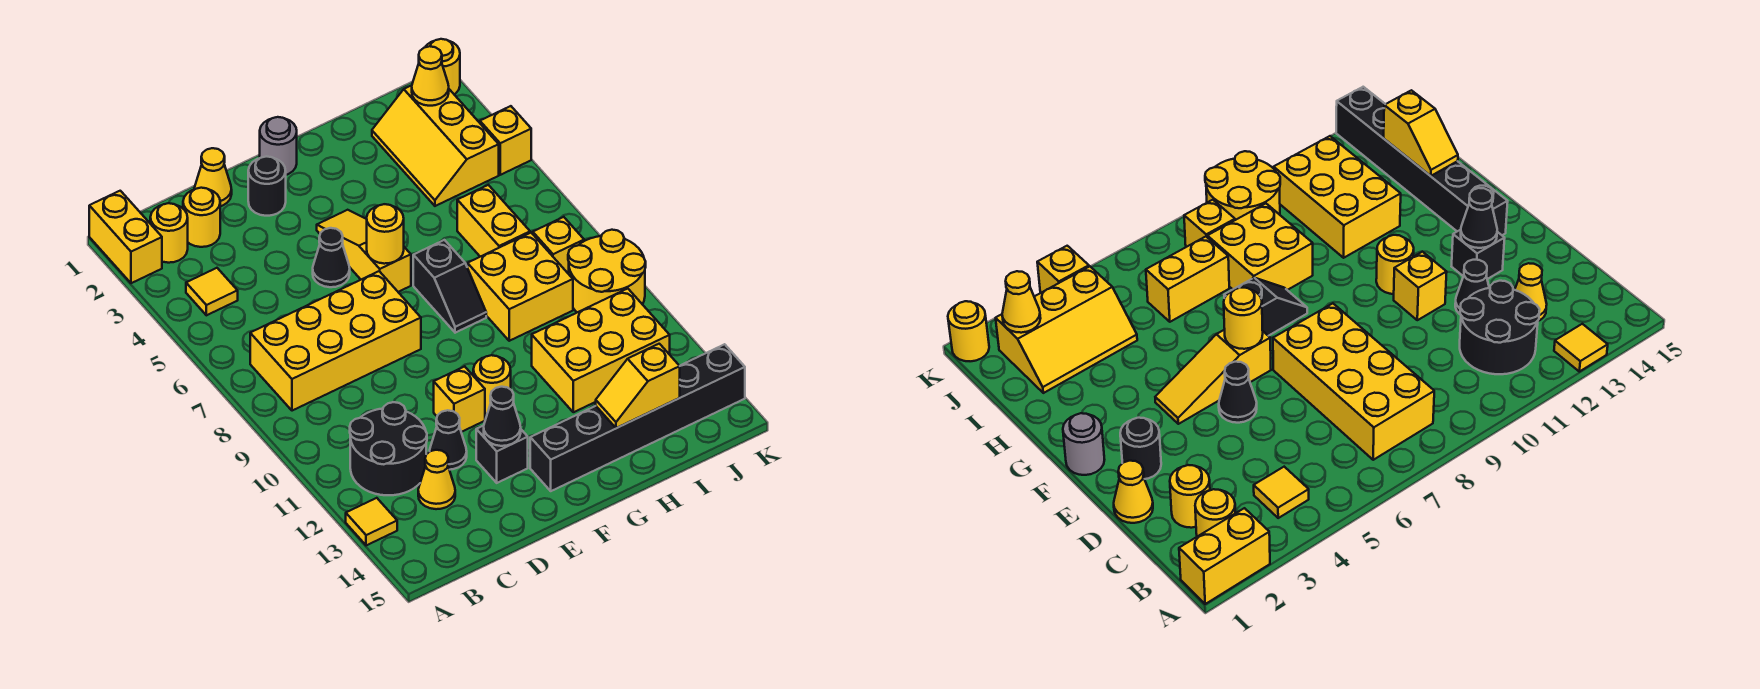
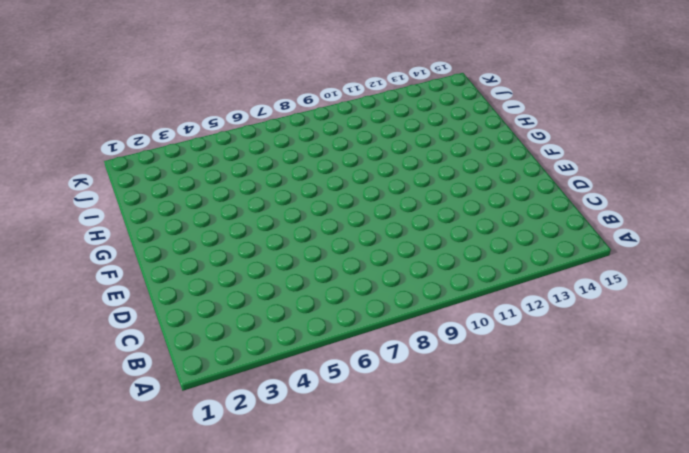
none -> yellow 1x2 brick [89,191,162,283]
none -> yellow 1x1 tile [346,498,397,545]
none -> yellow 1x1 round brick [150,203,188,263]
none -> yellow 1x1 tile [186,268,238,315]

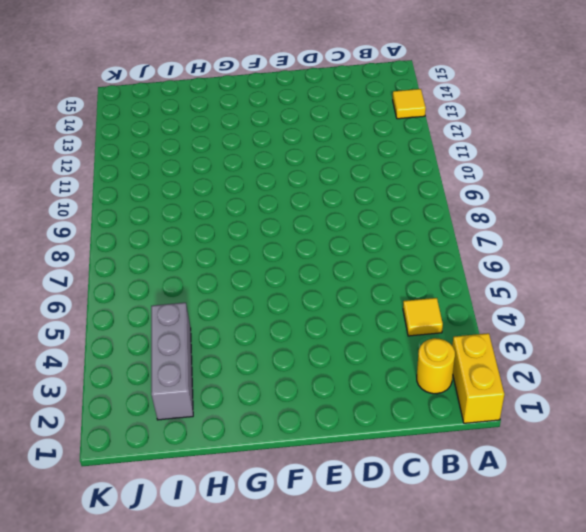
grey 1x3 brick [151,303,193,420] -> yellow 2x3 slope [372,85,499,206]
none -> yellow 2x4 brick [250,271,421,411]
none -> black 2x2 round brick [350,402,427,495]
none -> yellow 1x1 round brick [183,188,220,247]
none -> yellow 1x1 cone [418,450,455,509]

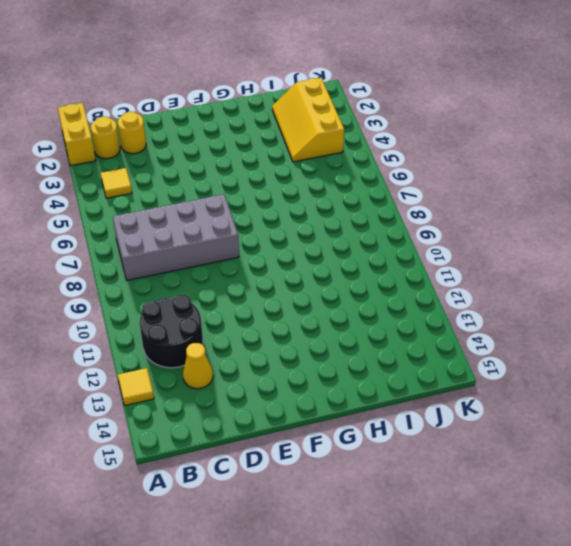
grey 2x4 brick [113,194,239,280] -> yellow 2x4 brick [250,271,421,411]
none -> yellow 1x1 cone [194,148,232,206]
none -> black 1x1 cone [430,410,467,470]
none -> black 1x1 round brick [248,156,286,216]
none -> black 1x1 cone [313,228,350,287]

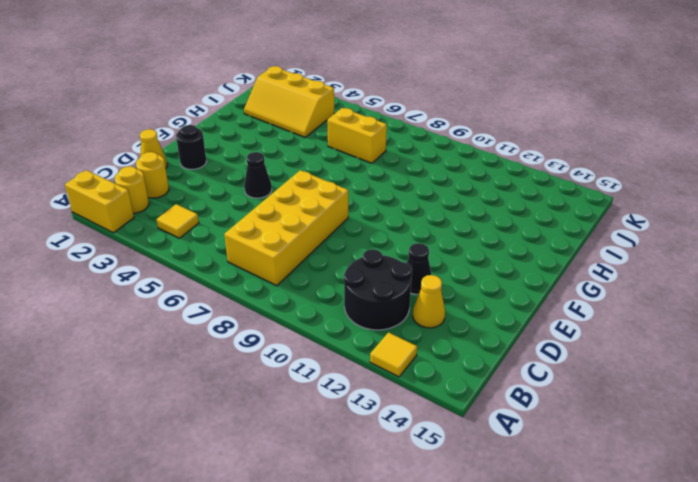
none -> yellow 1x1 brick [434,366,485,432]
none -> black 1x1 brick [476,426,528,483]
none -> grey 1x1 round brick [260,117,297,175]
none -> yellow 1x3 slope [317,210,411,292]

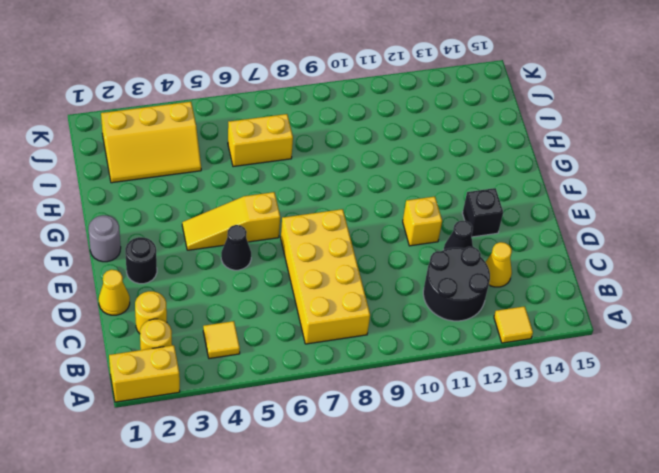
none -> yellow 1x1 round brick [473,355,511,414]
none -> black 1x6 brick [530,344,745,491]
none -> black 1x2 slope [413,240,486,333]
none -> yellow 2x2 brick [467,233,573,341]

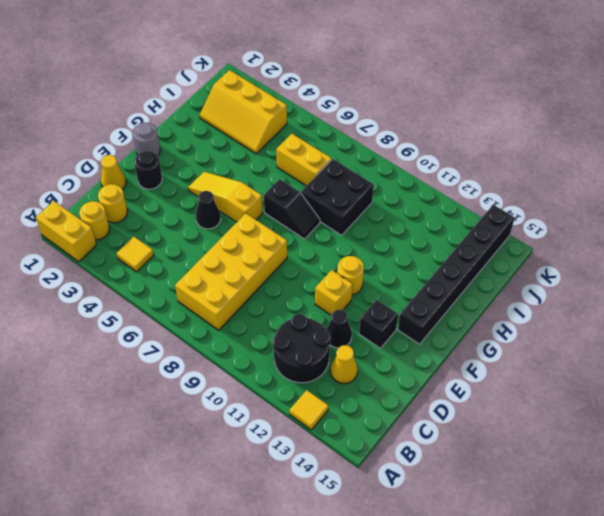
black 2x2 brick [301,159,374,235] -> yellow 2x2 brick [467,233,573,341]
none -> yellow 2x3 brick [532,289,670,412]
none -> yellow 1x1 brick [533,217,584,274]
none -> yellow 2x2 round brick [568,230,646,312]
none -> yellow 1x1 round brick [426,39,460,94]

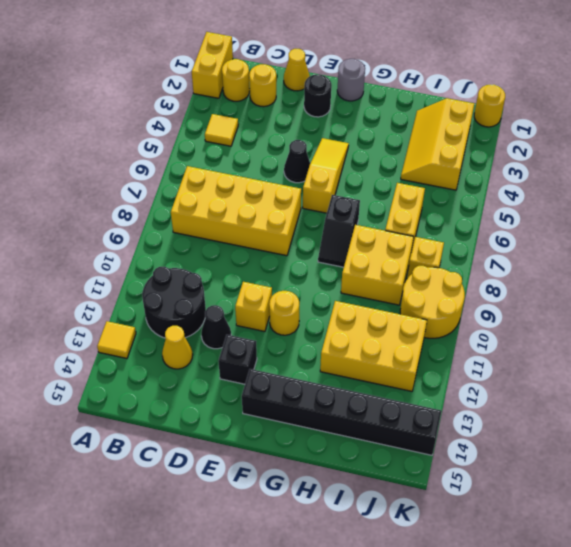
none -> yellow 1x1 brick [480,106,531,175]
none -> black 1x1 cone [484,387,521,446]
none -> yellow 1x1 round brick [367,204,404,264]
none -> yellow 1x2 slope [596,344,680,428]

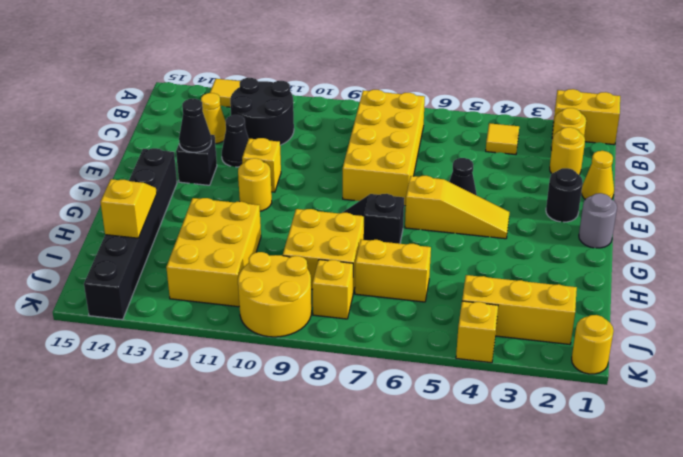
none -> yellow 1x1 round brick [367,204,404,264]
none -> yellow 1x1 cone [412,46,449,106]

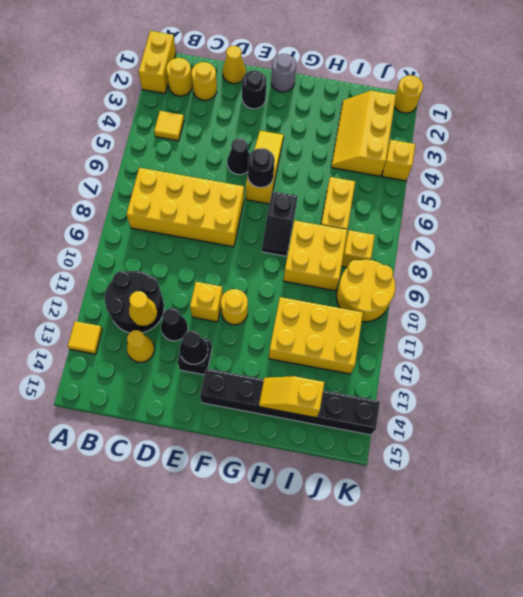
yellow 1x1 cone [129,291,157,326] -> yellow 1x1 cone moved to [412,46,449,106]
black 1x1 round brick [248,148,275,187] -> yellow 1x1 round brick [367,204,404,264]

